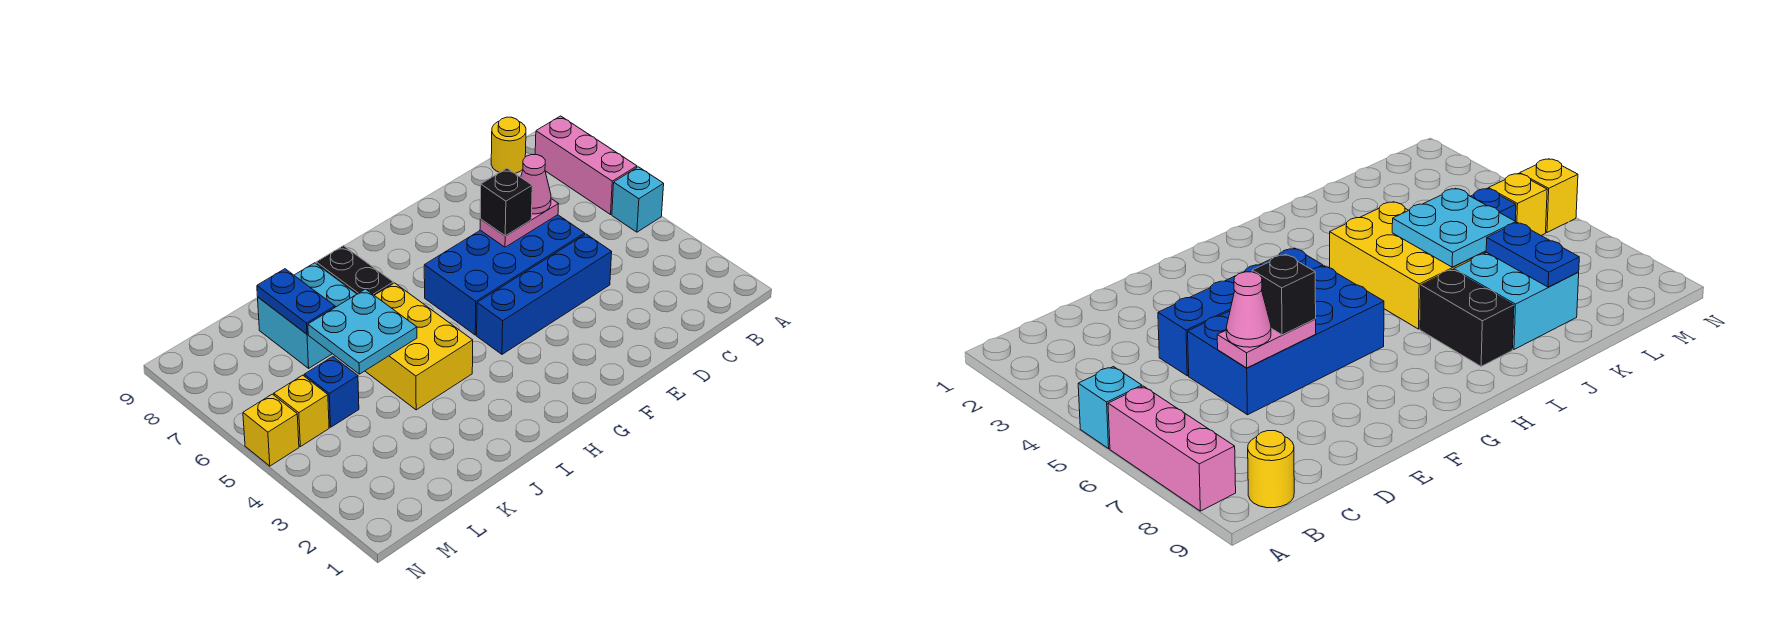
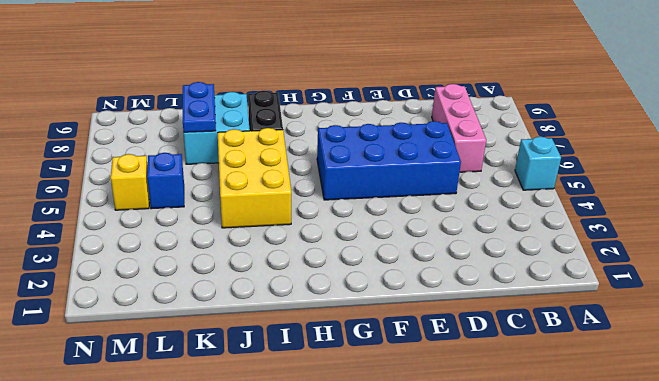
pink 1x3 brick [432,84,486,172] -> pink 1x3 brick moved to [535,116,637,214]
none -> yellow 1x1 round brick [491,117,526,173]
none -> blue 1x4 brick [477,234,612,354]
none -> yellow 1x1 brick [243,394,299,466]

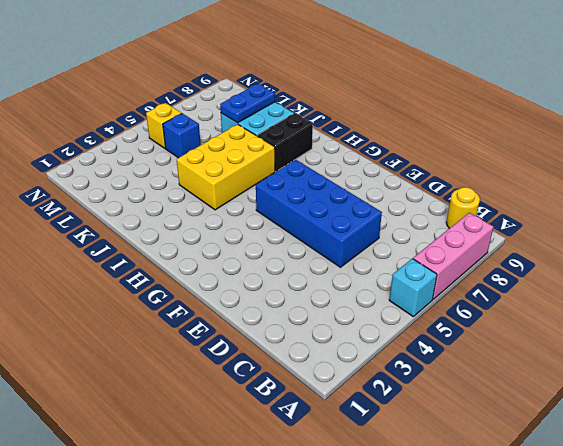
none -> blue 1x4 brick [477,234,612,354]
none -> yellow 1x1 brick [243,394,299,466]
none -> pink 1x2 plate [480,199,558,247]

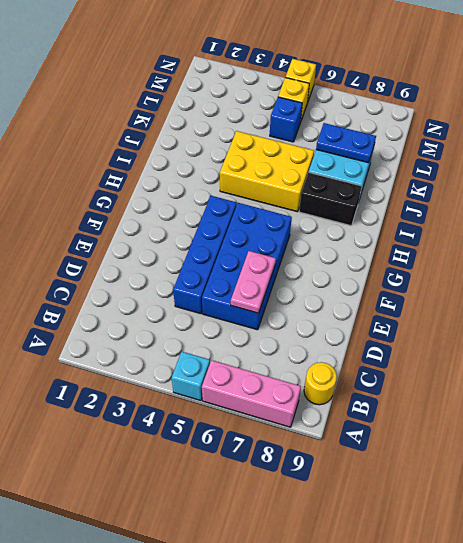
none -> cyan 2x2 plate [308,289,417,374]
none -> pink 1x1 cone [521,155,551,214]
none -> black 1x1 brick [480,168,532,236]

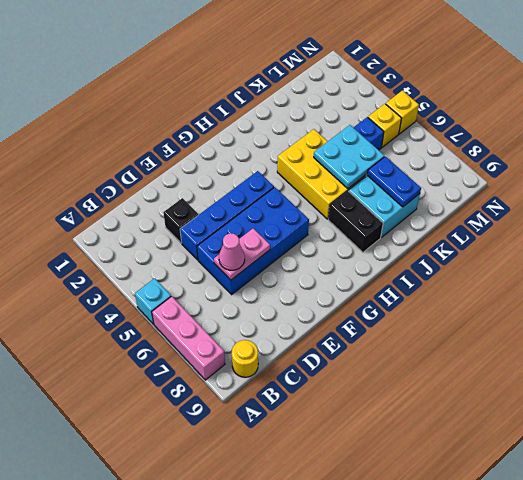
black 1x1 brick [163,198,198,243] -> black 1x1 brick moved to [480,168,532,236]

